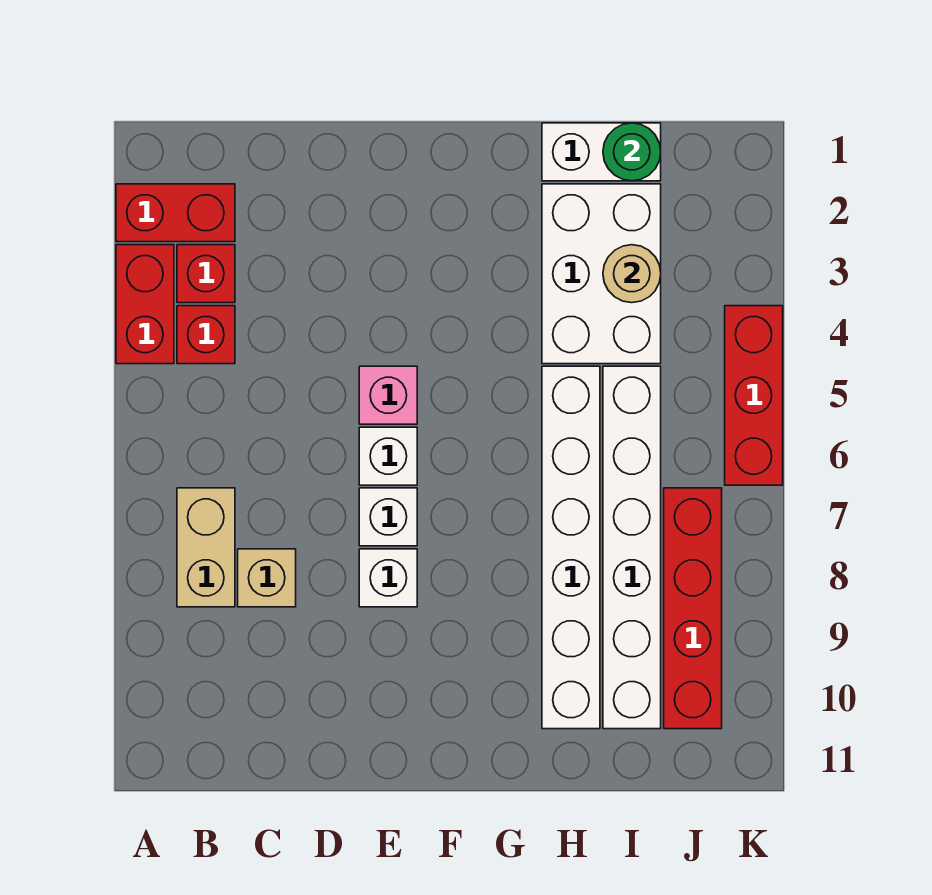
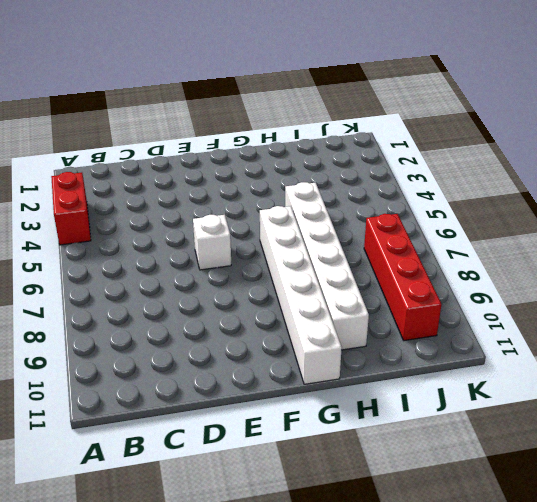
white 1x6 brick [260,206,342,384] -> white 1x6 brick moved to [603,366,661,729]
none -> red 1x2 brick [116,184,235,242]
none -> red 1x1 brick [177,245,235,303]
none -> red 1x1 brick [177,306,235,364]

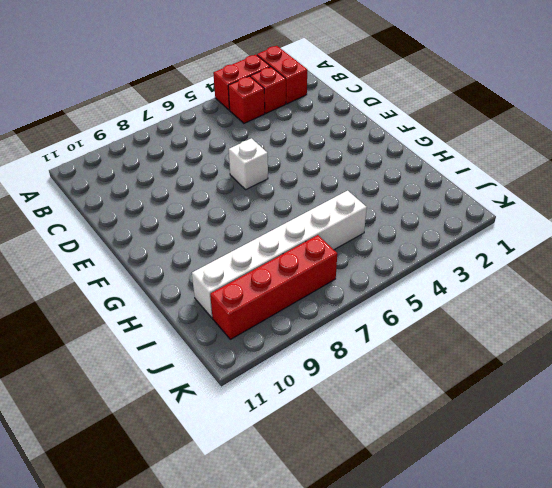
none -> tan 1x2 brick [177,488,235,607]
none -> tan 1x1 brick [238,549,296,607]
none -> pink 1x1 brick [359,366,417,424]

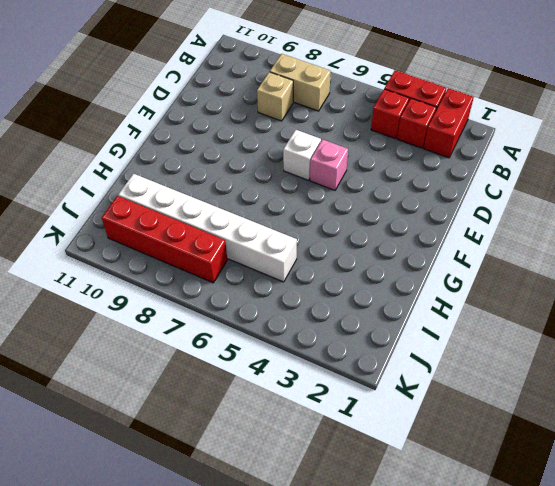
none -> white 1x1 brick [359,488,417,546]
none -> white 1x1 brick [359,549,417,607]
none -> white 1x2 brick [542,123,661,181]

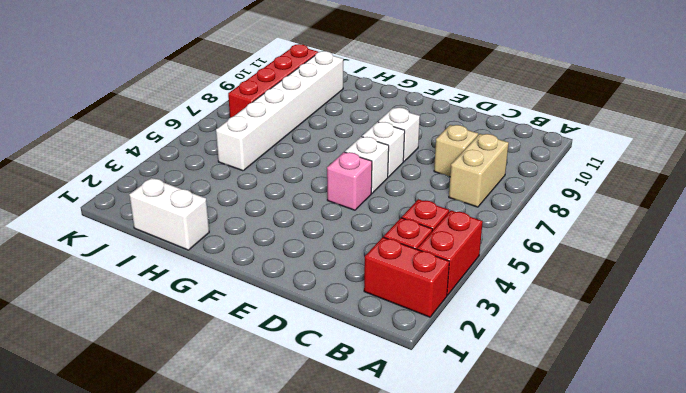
none -> white 2x3 brick [542,184,661,364]
none -> white 1x6 brick [542,366,600,729]
none -> red 1x3 brick [725,306,783,485]

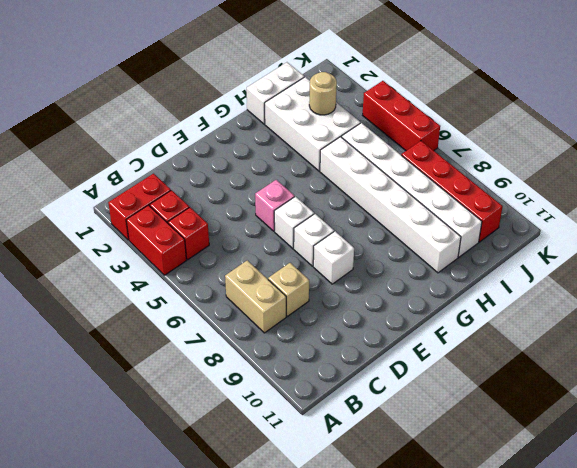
none -> green 1x1 round brick [603,123,661,181]

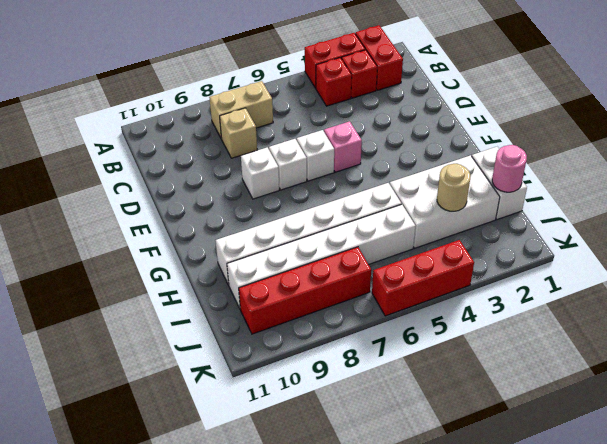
pink 1x1 round brick [492,145,527,192] -> green 1x1 round brick [603,123,661,181]

